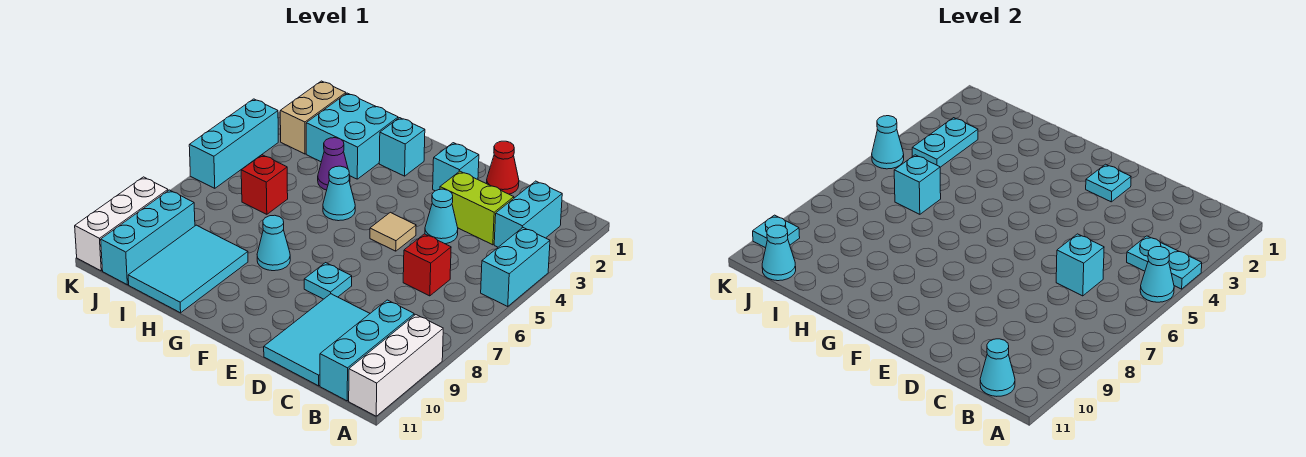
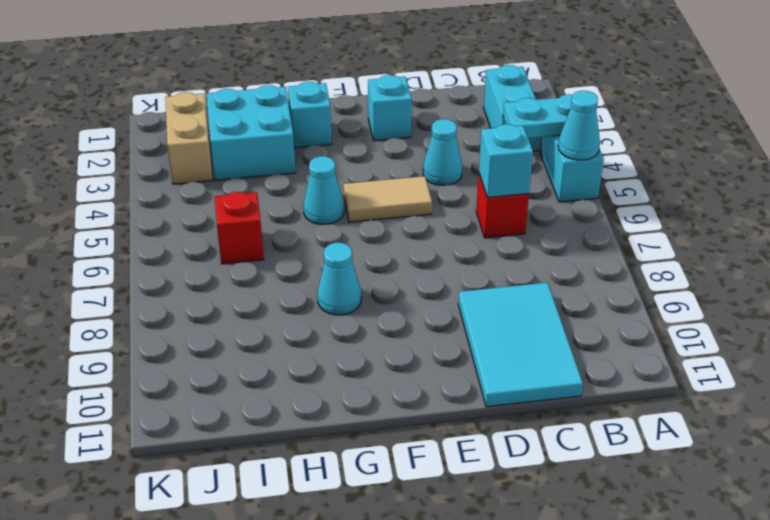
tan 1x2 tile [343,176,432,222] -> tan 1x1 tile [370,212,416,251]
none -> white 1x3 brick [349,315,443,416]
none -> cyan 1x3 brick [320,300,414,401]
none -> lime 1x2 brick [440,171,514,245]
none -> red 1x1 cone [487,141,519,194]

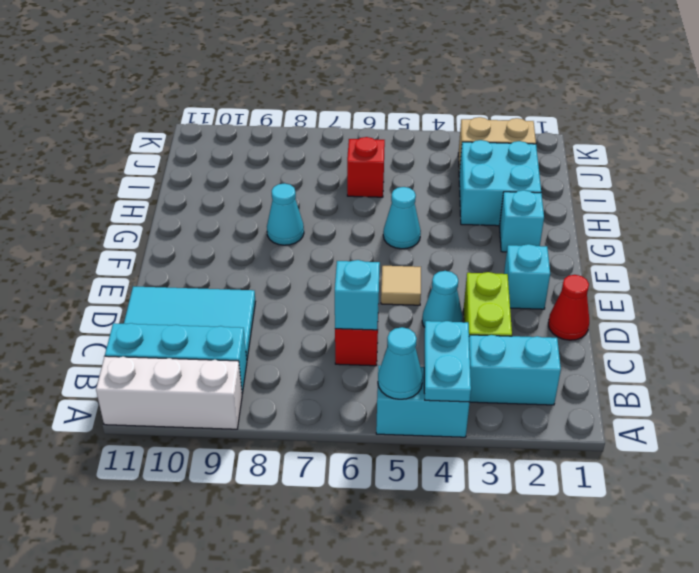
none -> cyan 1x1 plate [304,263,352,299]
none -> purple 1x1 cone [318,138,350,190]
none -> cyan 2x3 tile [128,225,248,313]
none -> cyan 1x3 brick [101,190,195,285]

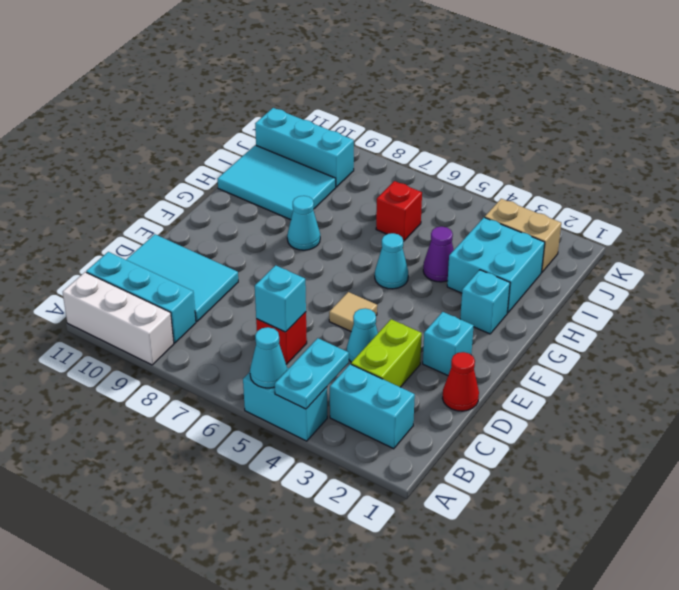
none -> cyan 1x1 plate [304,263,352,299]
none -> cyan 1x3 brick [189,99,278,188]
none -> white 1x3 brick [75,177,168,271]
none -> cyan 1x1 cone [980,339,1015,396]

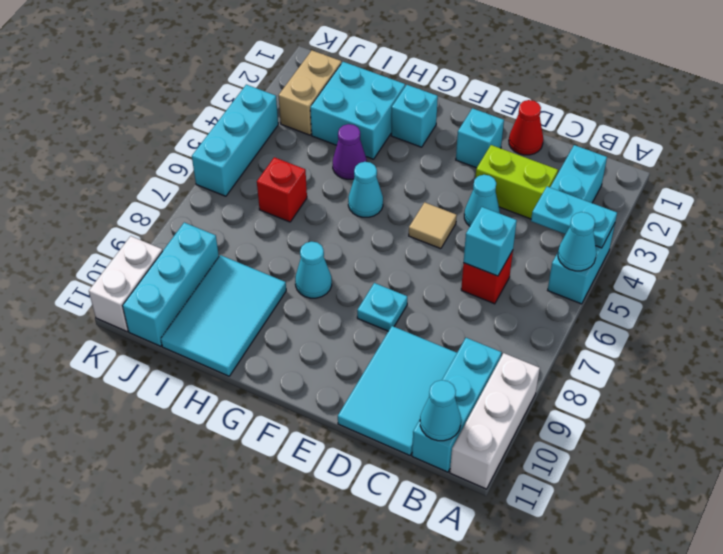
white 1x2 brick [89,236,162,331] -> white 1x3 brick [75,177,168,271]
none -> cyan 1x1 plate [1086,164,1131,202]
none -> cyan 1x1 brick [894,155,941,214]
none -> cyan 1x2 plate [912,118,978,167]
none -> cyan 1x1 cone [762,225,796,281]

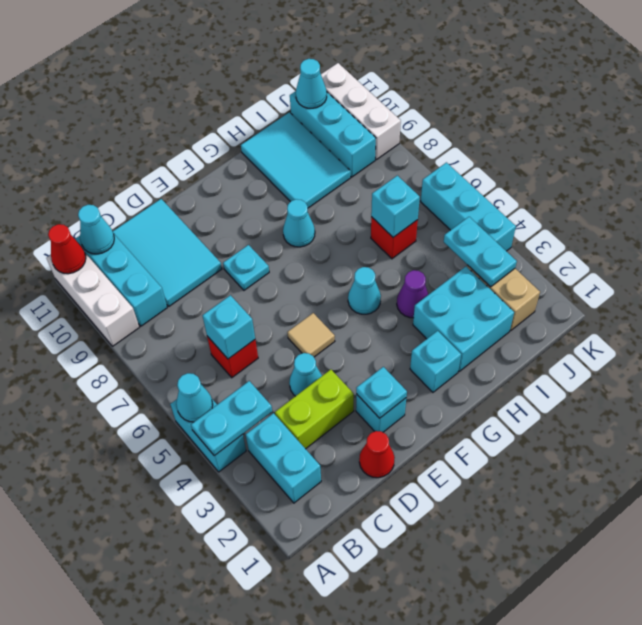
red 1x1 cone [48,224,86,274] -> none
none -> cyan 1x1 cone [872,116,904,169]
none -> cyan 1x1 plate [753,215,800,248]

